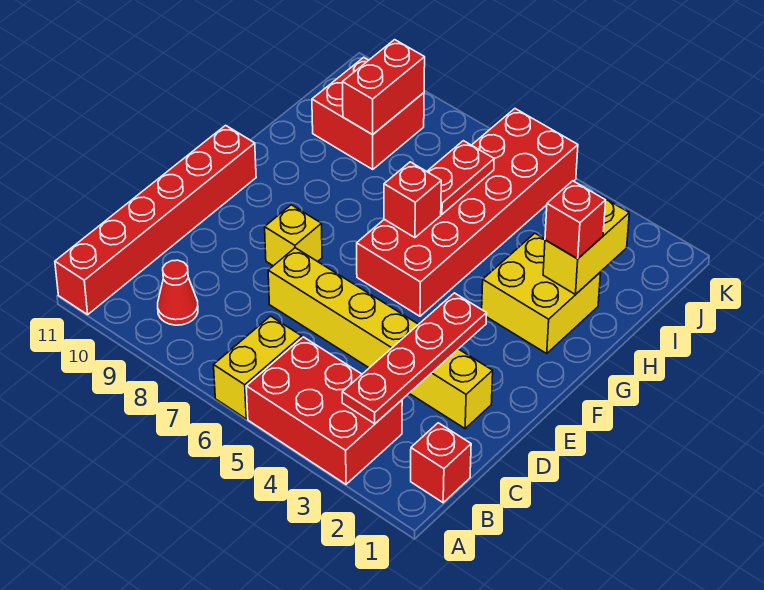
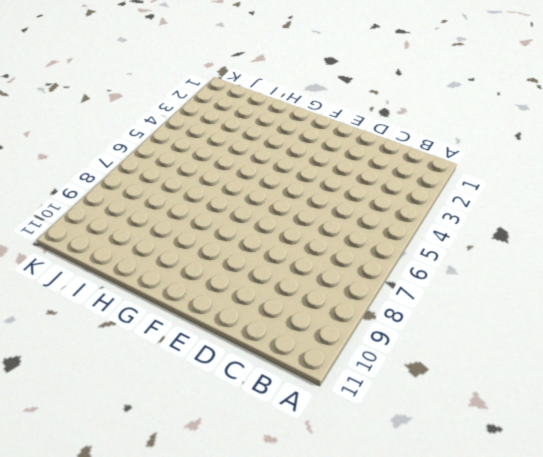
none -> red 2x3 brick [246,337,402,484]
none -> yellow 1x2 brick [214,316,302,419]
none -> red 1x6 brick [55,125,256,315]

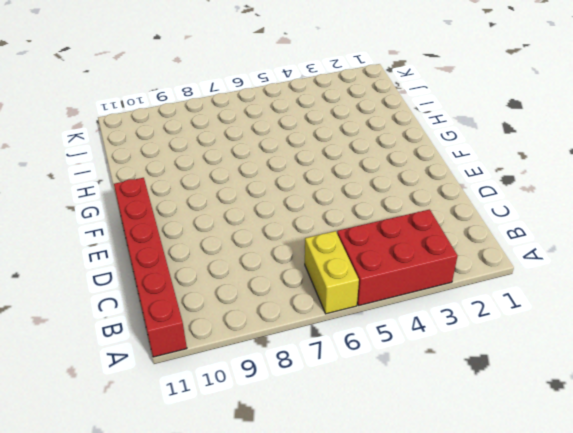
none -> red 1x1 brick [411,423,471,503]
none -> red 1x1 cone [158,260,198,325]
none -> yellow 1x6 brick [268,248,493,429]

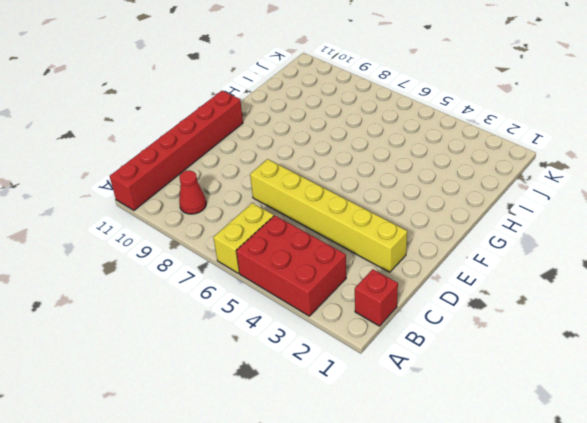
none -> yellow 1x1 brick [265,205,322,266]
none -> red 2x6 brick [357,109,578,316]
none -> yellow 2x2 brick [482,233,601,353]

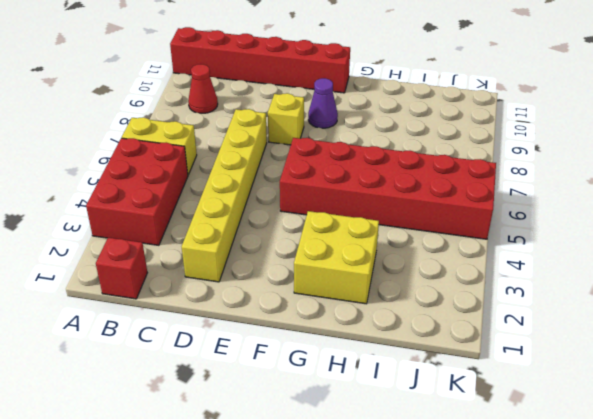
purple 1x1 cone [308,78,338,128] -> none
none -> red 2x2 brick [312,57,424,169]
none -> red 1x4 plate [342,293,487,424]
none -> red 1x1 brick [384,162,441,238]

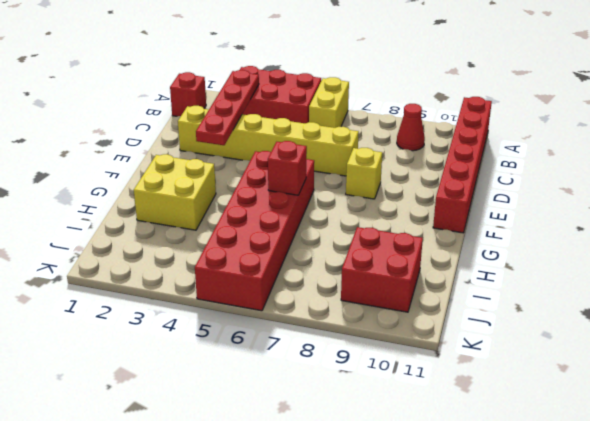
none -> yellow 1x2 brick [543,194,629,294]
none -> red 1x2 plate [427,141,494,214]
none -> red 1x2 brick [342,40,425,135]

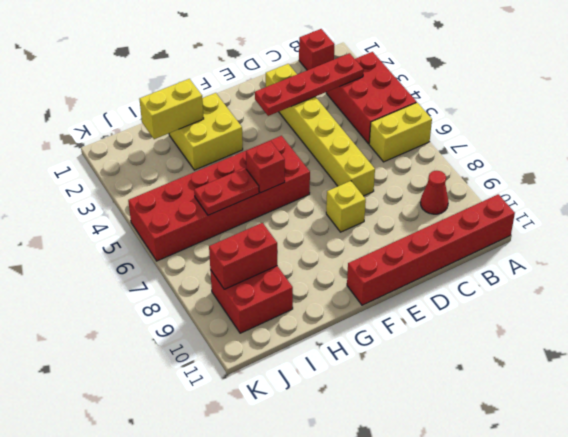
none -> red 1x1 brick [545,181,606,259]

